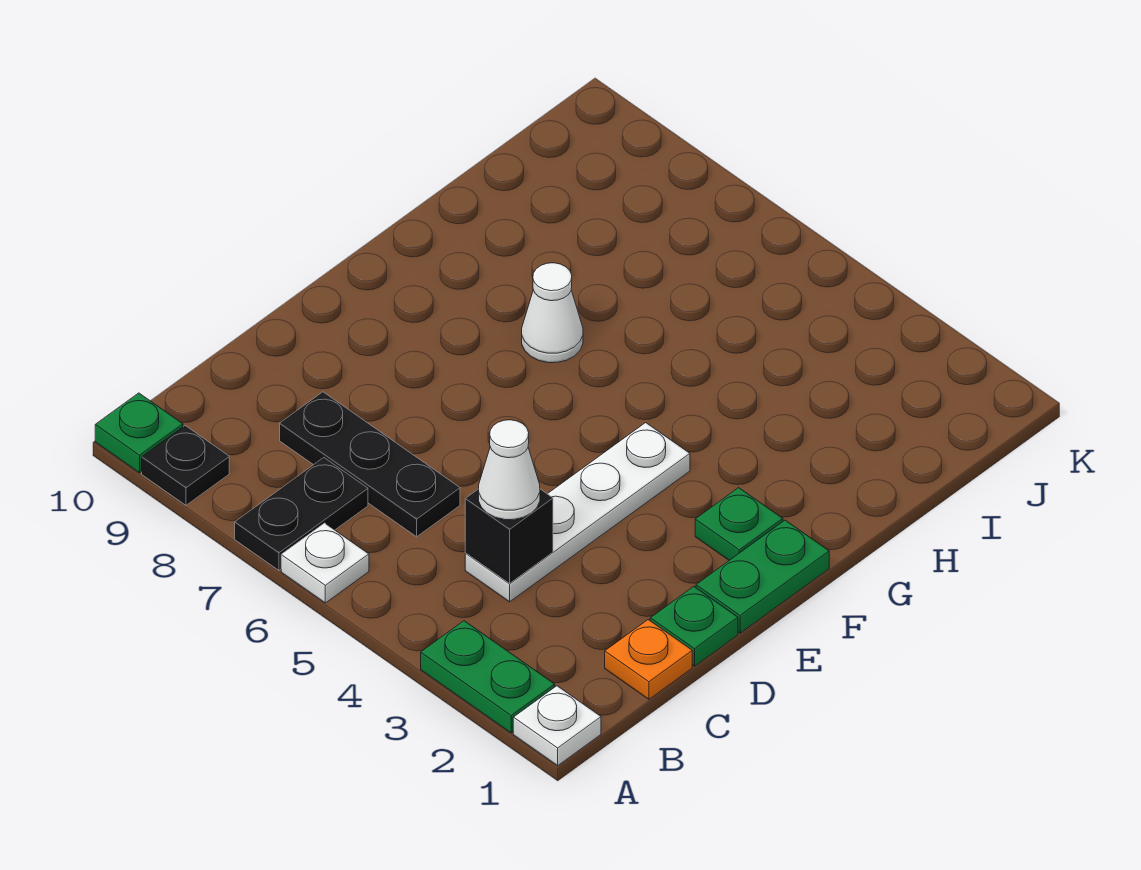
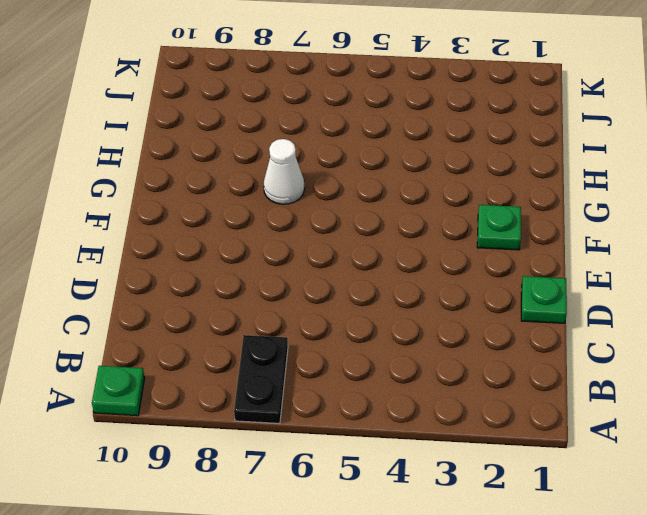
none -> white 1x1 plate [513,686,601,765]
none -> green 1x2 plate [421,621,555,733]
none -> white 1x1 plate [281,523,369,603]

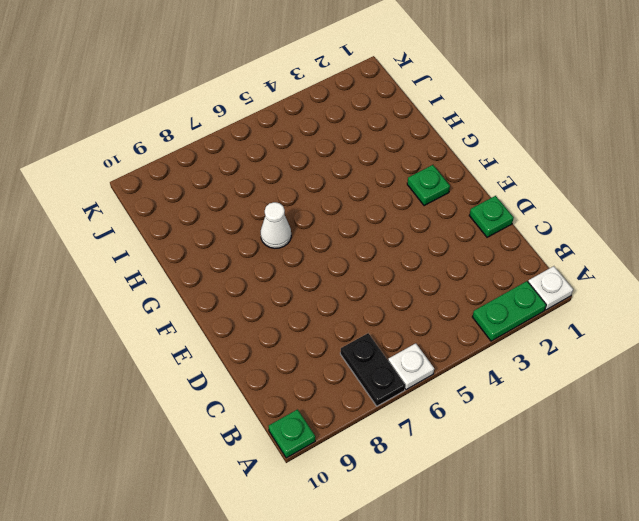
none -> black 1x1 plate [142,426,229,505]
none -> orange 1x1 plate [605,620,692,699]
none -> white 1x4 plate [465,423,690,602]

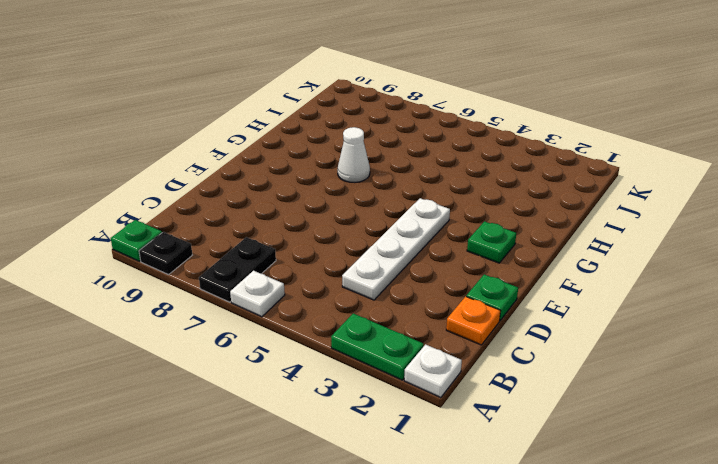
none -> black 1x3 plate [280,392,460,537]
none -> green 1x2 plate [696,520,829,633]
none -> black 1x1 brick [465,489,553,583]

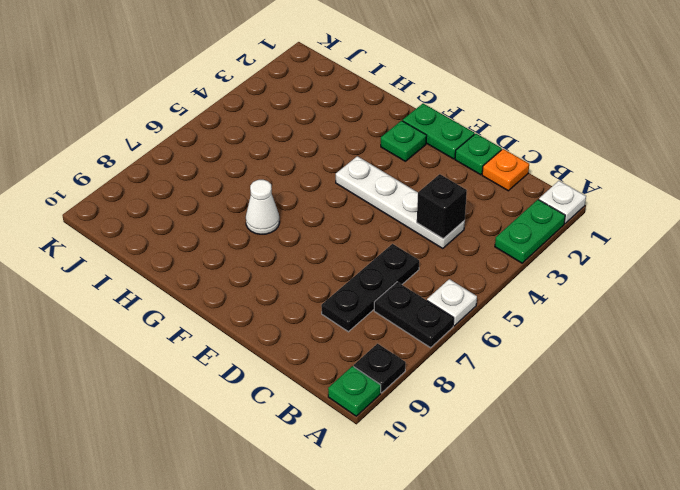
none -> white 1x1 cone [479,420,540,520]

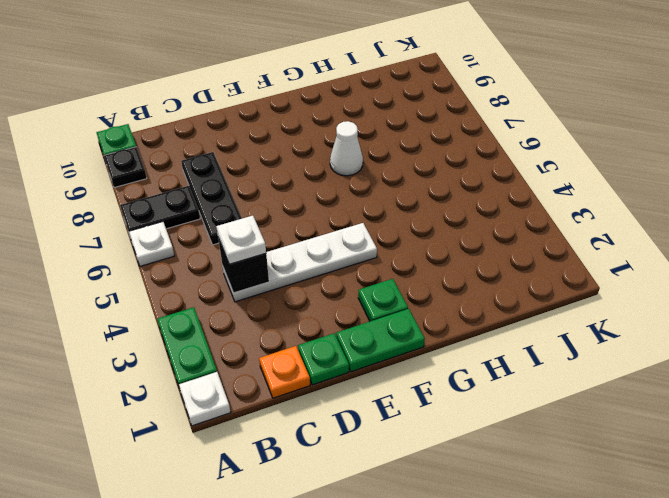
white 1x1 plate [216,216,266,264] -> white 1x1 cone [479,420,540,520]

